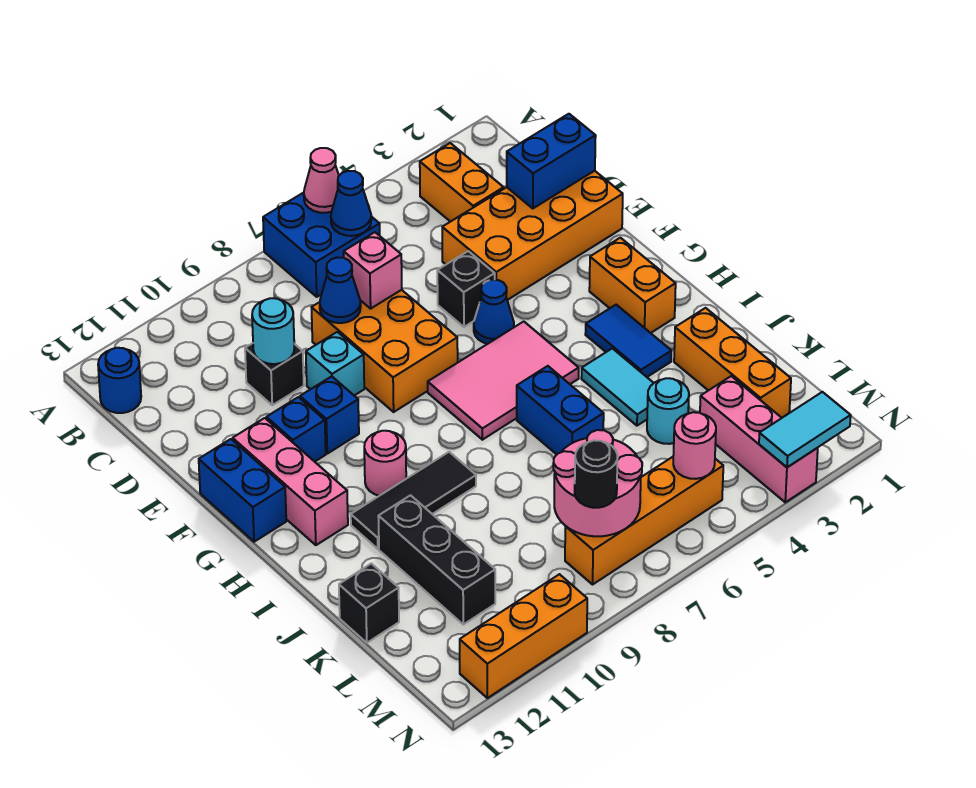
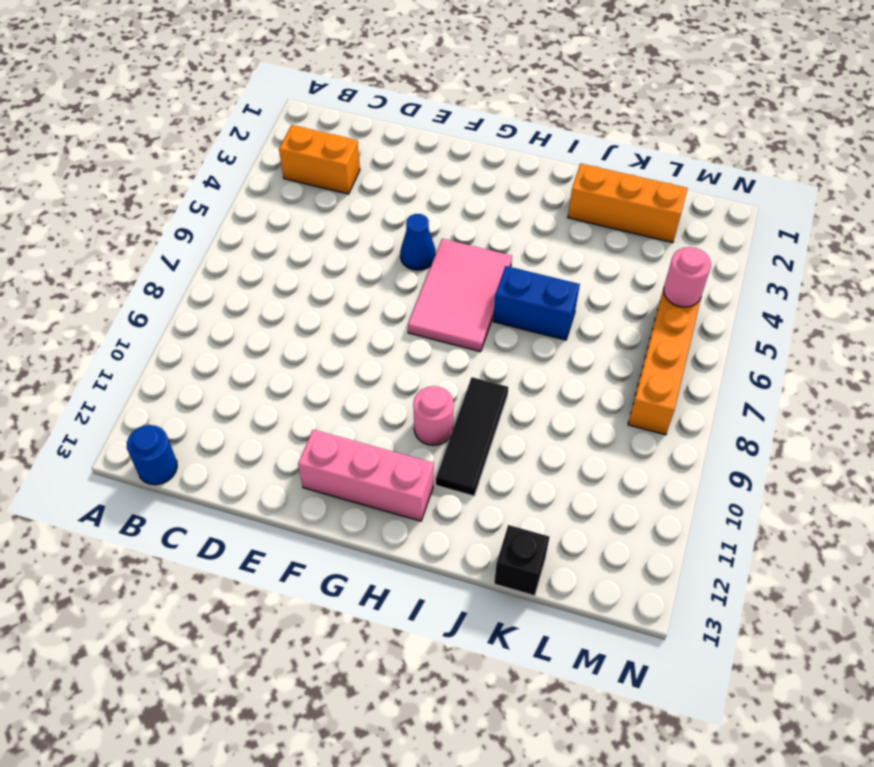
none -> blue 2x2 brick [263,193,380,297]
none -> orange 2x4 brick [442,171,623,300]
none -> orange 2x3 brick [311,290,458,412]
none -> black 1x1 brick [245,343,304,405]

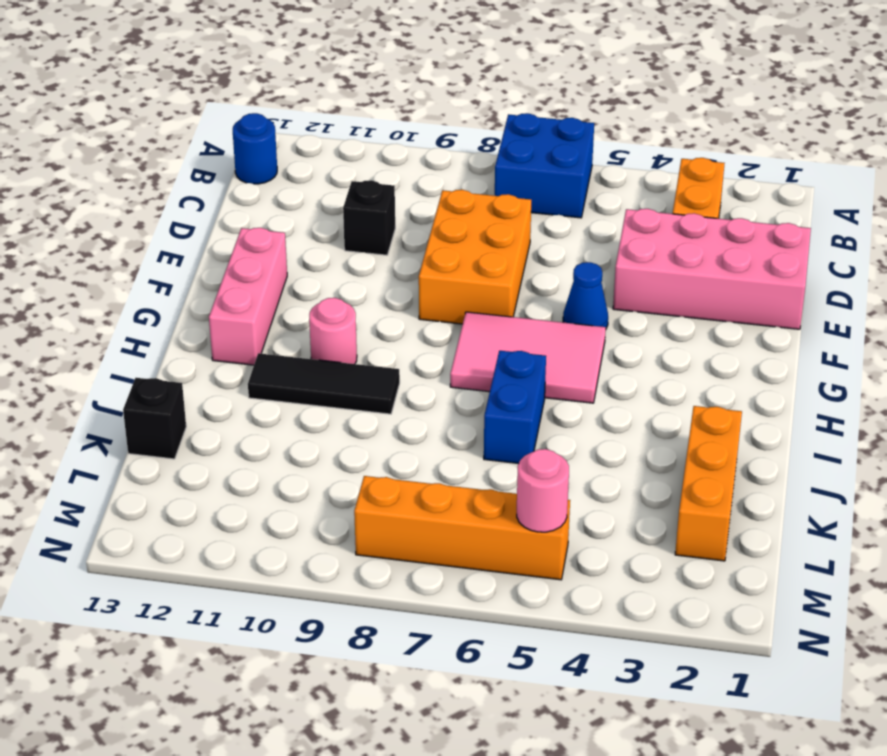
pink 2x4 brick [613,209,811,329] -> orange 2x4 brick [442,171,623,300]
none -> black 1x1 brick [437,251,495,327]
none -> cyan 1x1 brick [306,332,364,395]
none -> blue 1x1 brick [300,376,359,454]
none -> blue 1x1 brick [266,397,326,462]

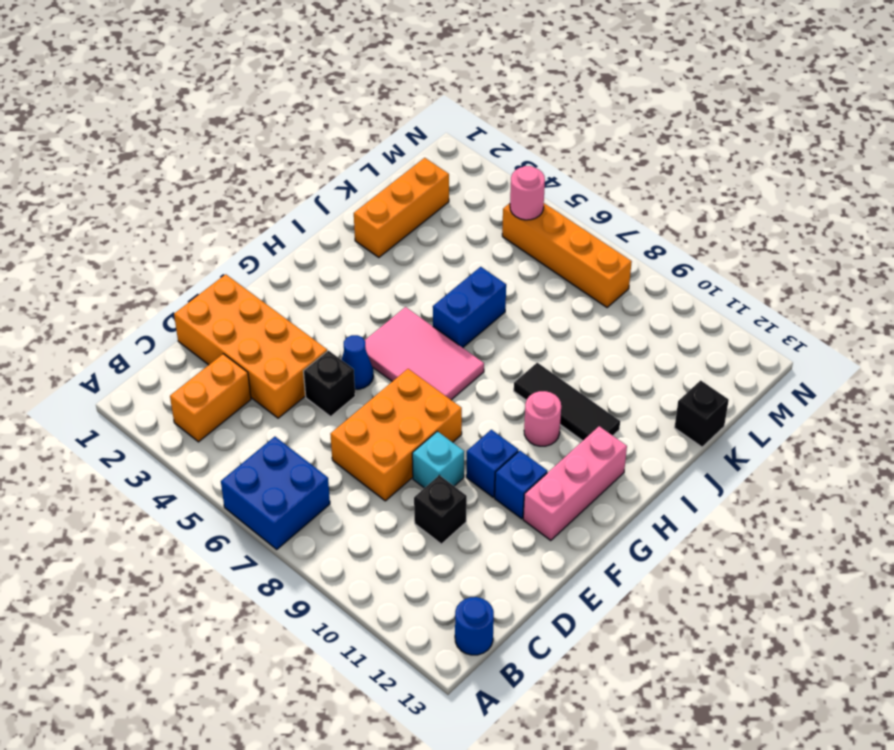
none -> blue 1x2 brick [199,439,286,542]
none -> orange 1x2 brick [589,238,676,333]
none -> blue 1x2 tile [585,305,671,377]
none -> cyan 1x2 tile [581,348,653,426]

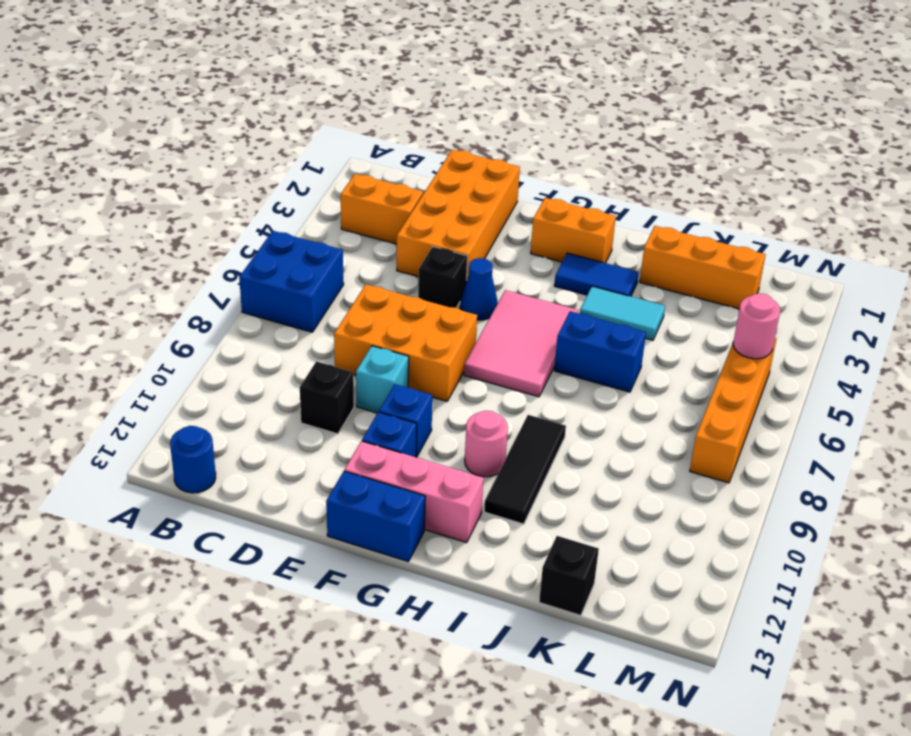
none -> black 1x3 brick [378,495,495,624]
none -> cyan 1x1 round brick [647,378,689,444]
none -> pink 1x3 brick [700,376,818,502]
none -> orange 1x3 brick [460,574,587,698]

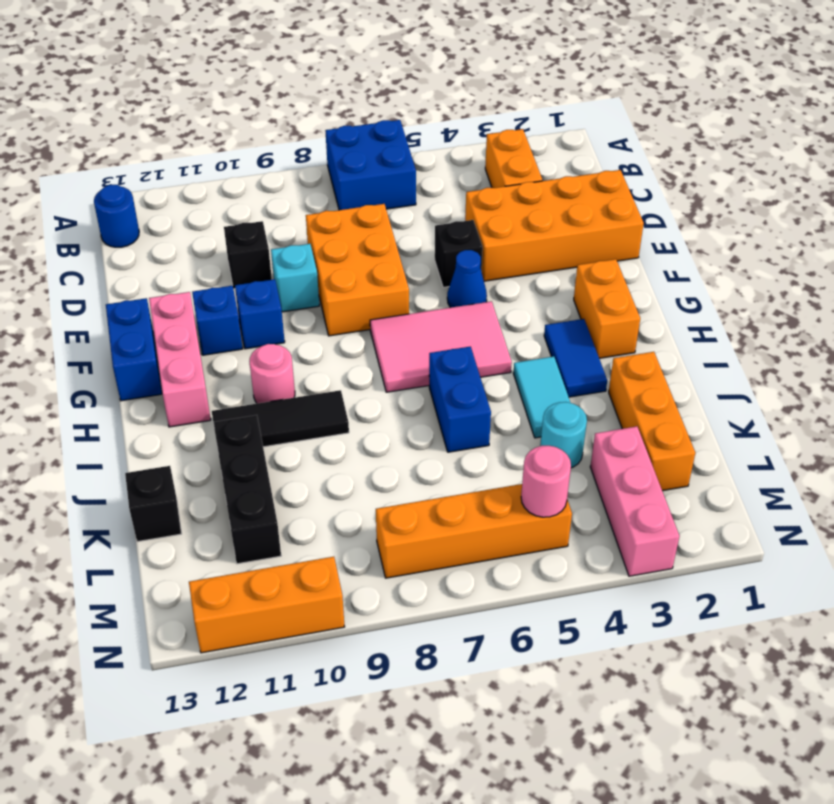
none -> pink 1x1 cone [304,148,339,213]
none -> blue 1x1 cone [331,171,371,236]
none -> blue 1x2 brick [507,114,596,209]
none -> pink 1x1 brick [344,232,402,309]

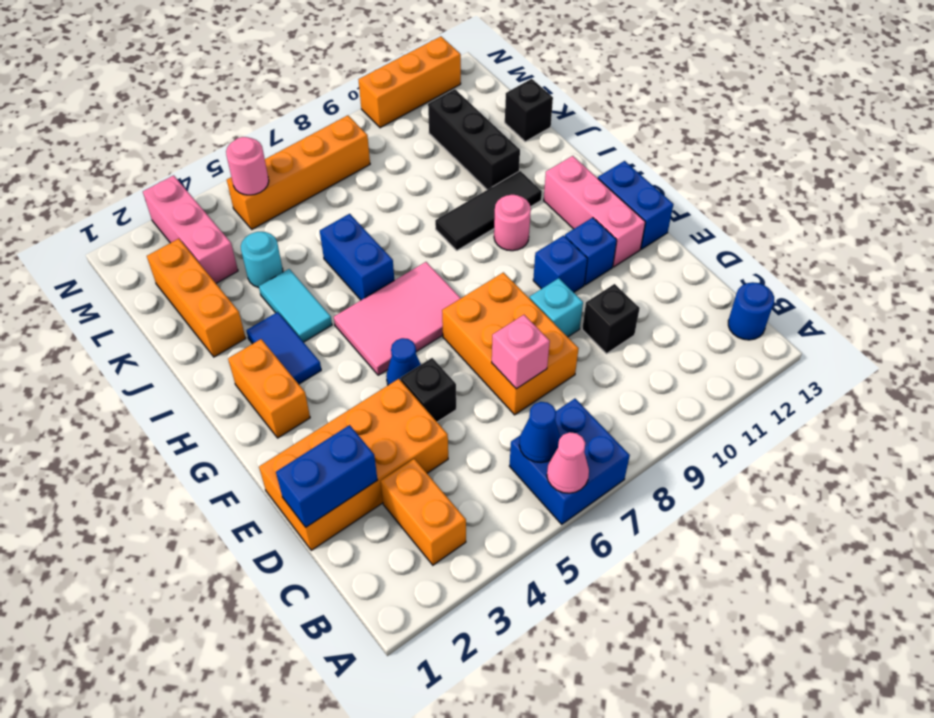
none -> blue 1x1 cone [320,257,361,323]
none -> cyan 1x1 round brick [252,298,294,364]
none -> pink 2x2 round brick [553,430,642,536]
none -> cyan 1x2 tile [759,392,851,467]

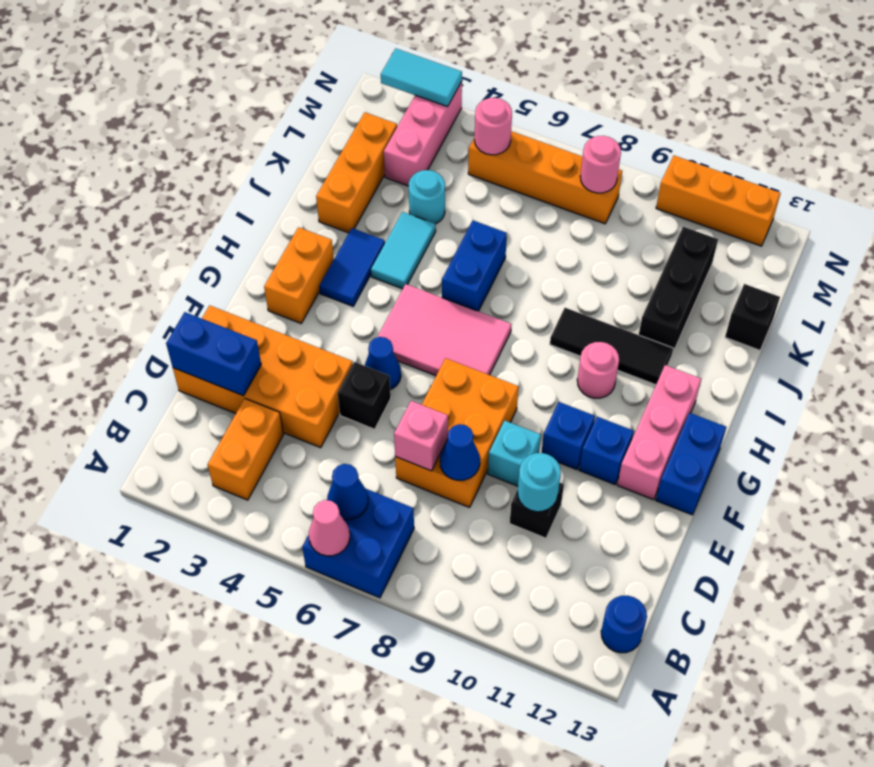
pink 1x1 round brick [580,136,621,193] -> pink 2x2 round brick [553,430,642,536]
none -> black 1x1 round brick [575,440,618,508]

